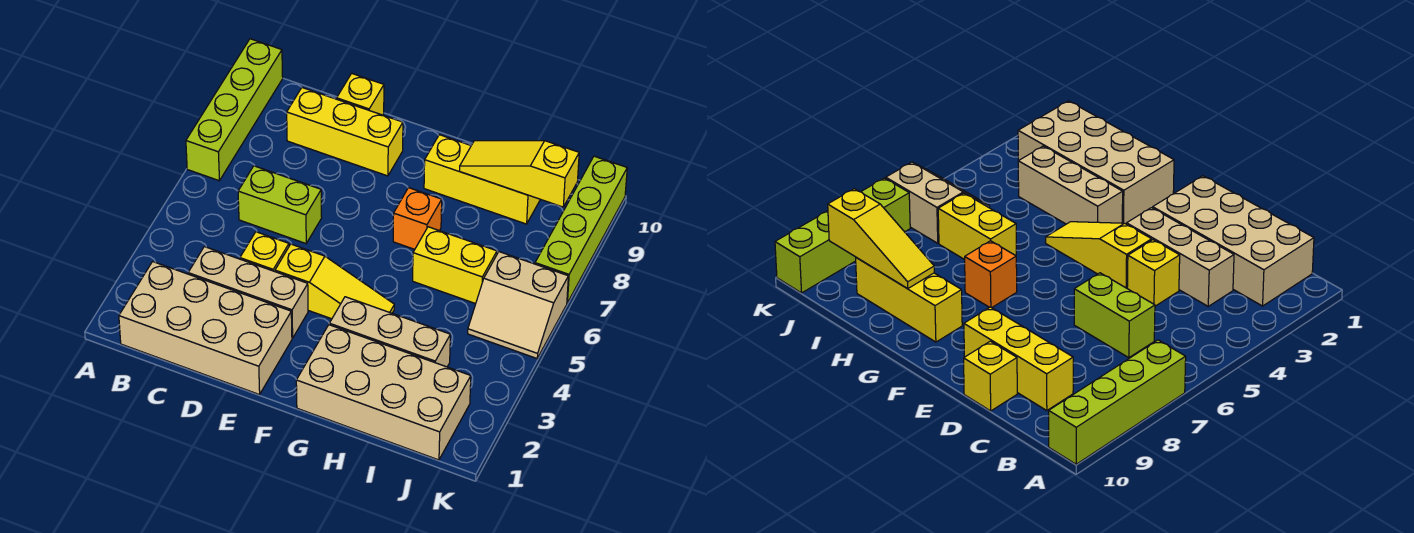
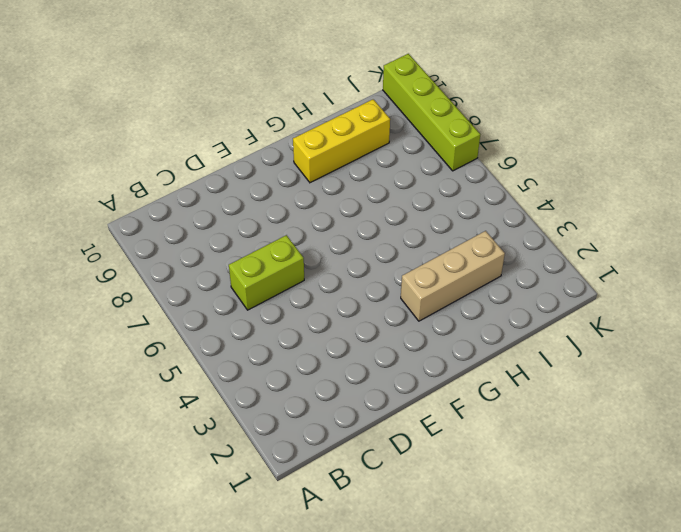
none -> lime 1x4 brick [186,39,283,181]
none -> tan 2x4 brick [119,262,292,395]
none -> tan 1x3 brick [188,247,308,338]

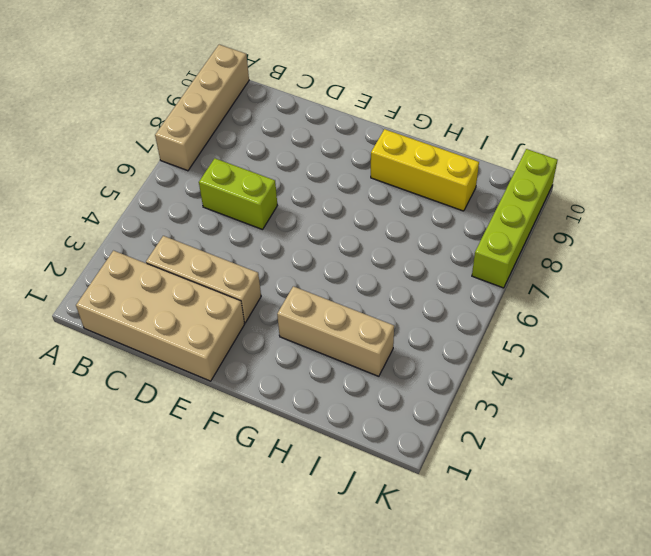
tan 1x4 brick [155,45,249,171] -> lime 1x4 brick [186,39,283,181]
none -> yellow 1x3 brick [287,88,403,176]
none -> yellow 1x1 brick [240,232,289,272]
none -> yellow 1x1 brick [337,74,384,115]

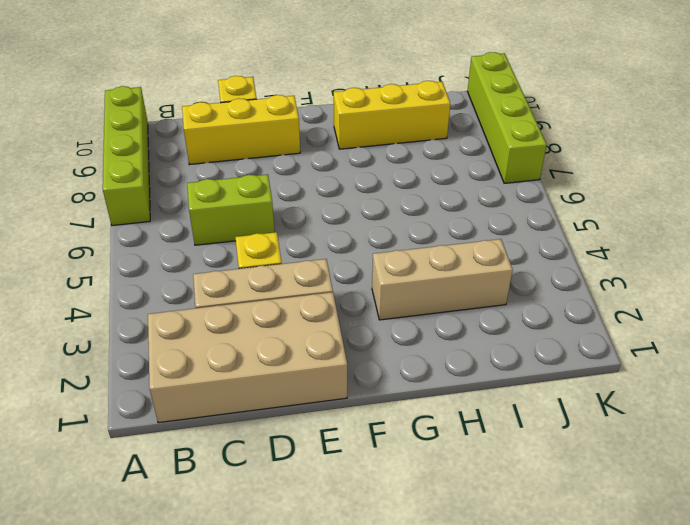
none -> yellow 1x3 slope [275,244,394,319]
none -> tan 2x4 brick [296,325,471,460]
none -> orange 1x1 brick [393,188,442,249]

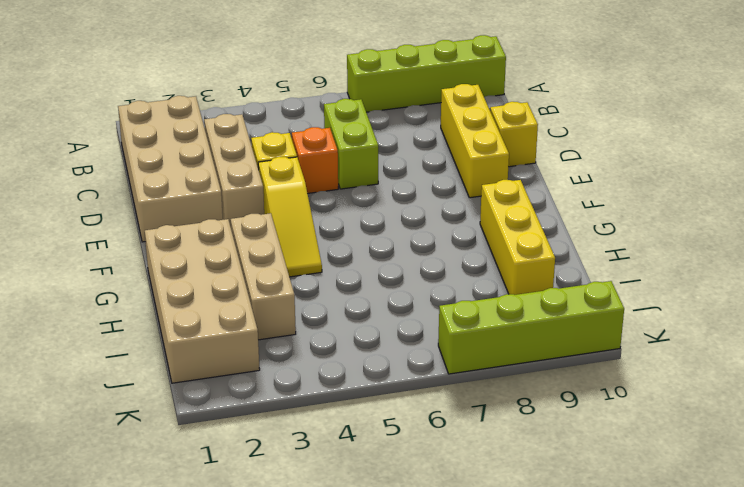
orange 1x1 brick [292,127,338,193] -> orange 1x1 brick moved to [393,188,442,249]
none -> yellow 1x2 brick [413,227,497,304]
none -> tan 2x2 slope [468,252,568,358]
none -> yellow 1x3 slope [460,141,579,207]

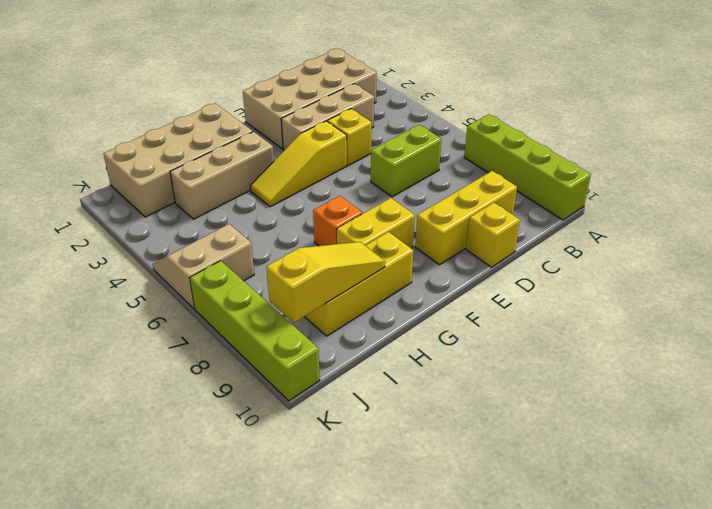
yellow 1x2 brick [337,198,415,248] -> yellow 1x2 brick moved to [413,227,497,304]

